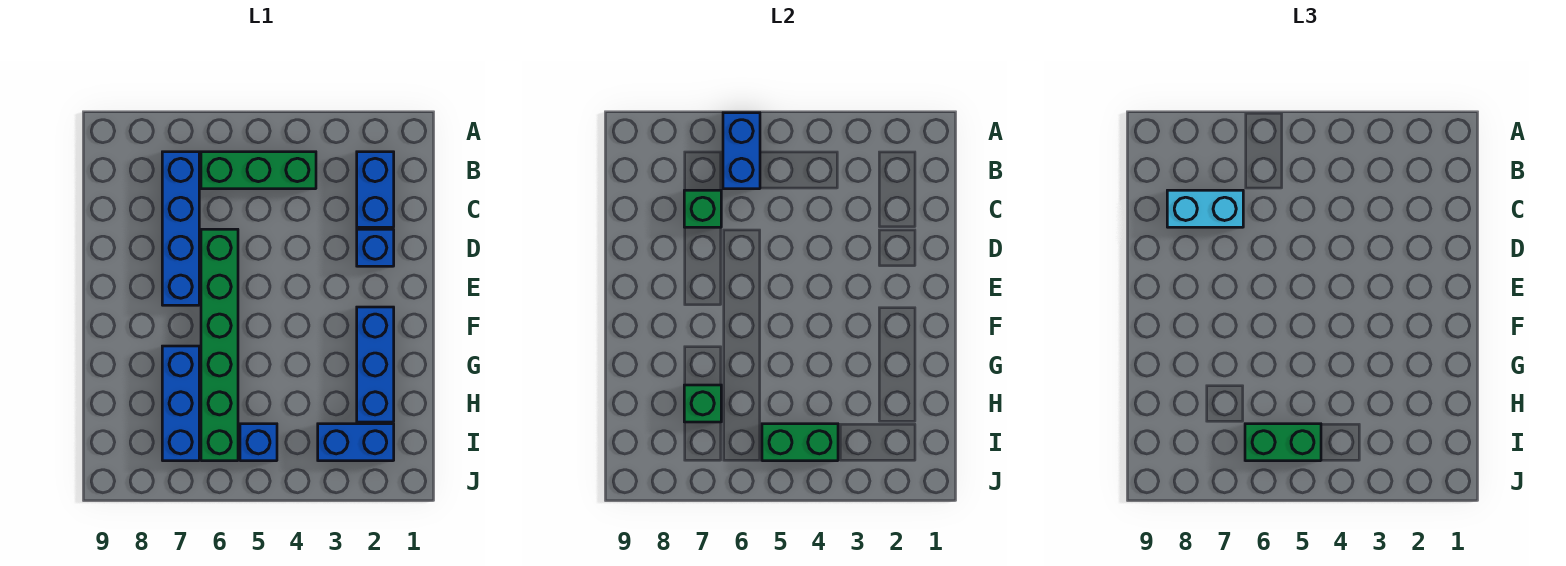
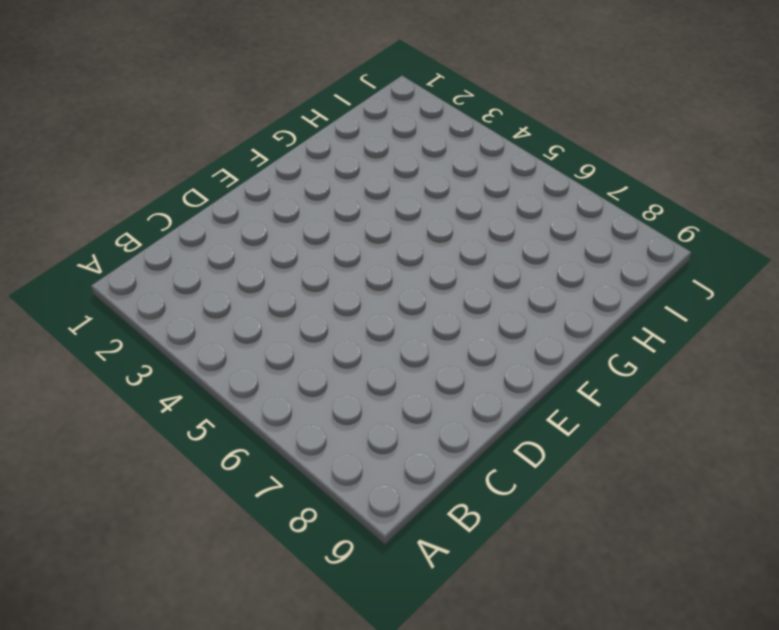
none -> blue 1x2 brick [357,152,394,227]
none -> green 1x3 brick [201,152,316,189]
none -> blue 1x4 brick [162,152,199,305]

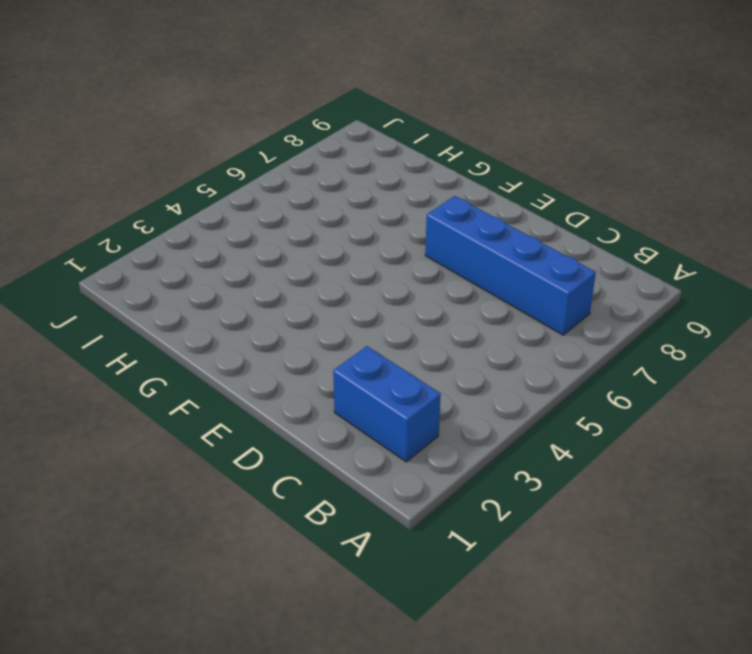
none -> green 1x3 brick [201,152,316,189]
none -> blue 1x1 brick [357,229,394,266]
none -> green 1x6 brick [201,229,238,461]

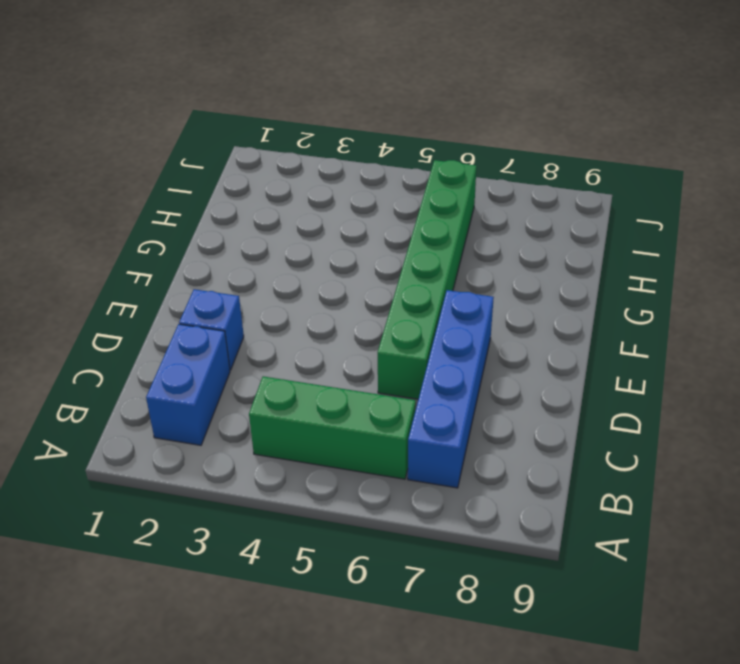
none -> blue 1x3 brick [357,307,394,422]
none -> blue 1x3 brick [162,346,199,461]
none -> blue 1x2 brick [318,424,394,461]

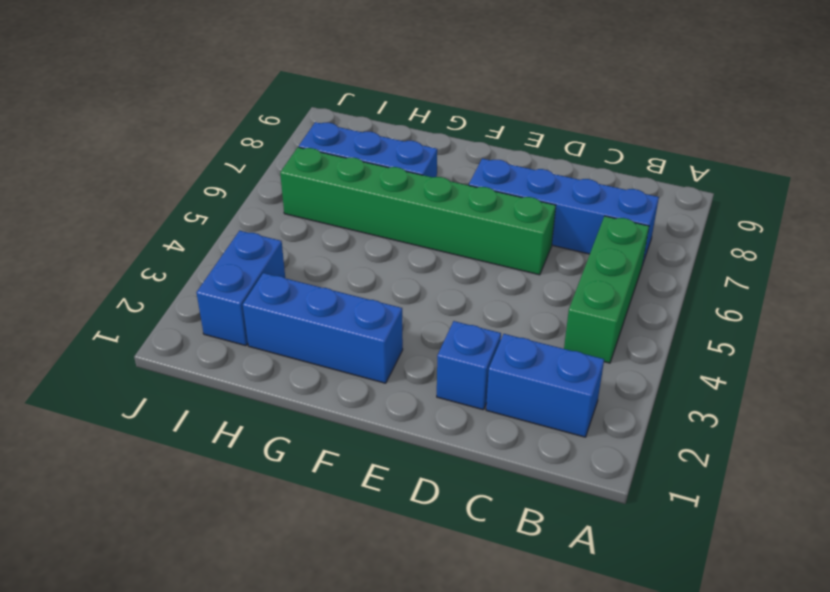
none -> blue 1x1 brick [240,424,277,461]
none -> blue 1x2 brick [723,113,760,189]
none -> green 1x1 brick [684,190,721,227]

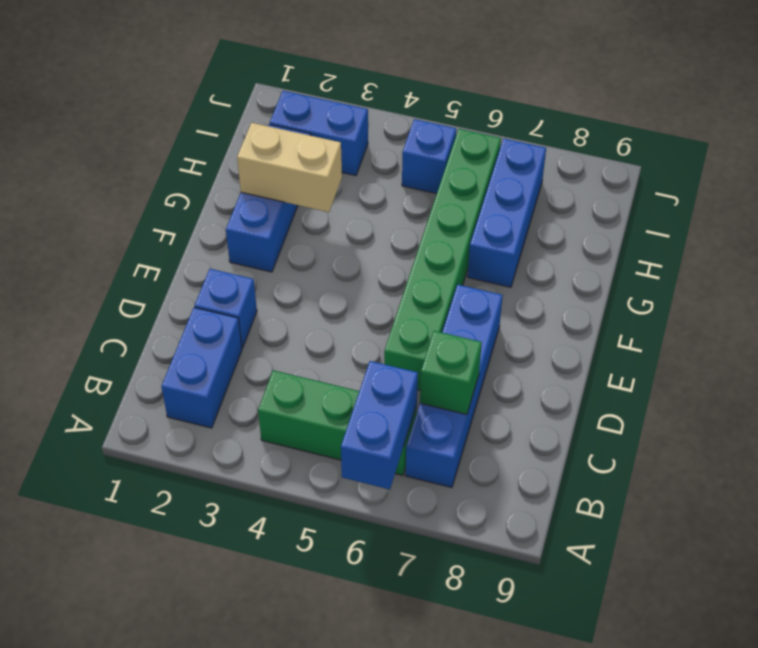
tan 1x2 brick [237,123,342,212] -> none
none -> green 1x1 brick [684,385,721,422]
none -> green 1x2 brick [762,424,838,461]
none -> cyan 1x2 brick [1167,190,1243,227]

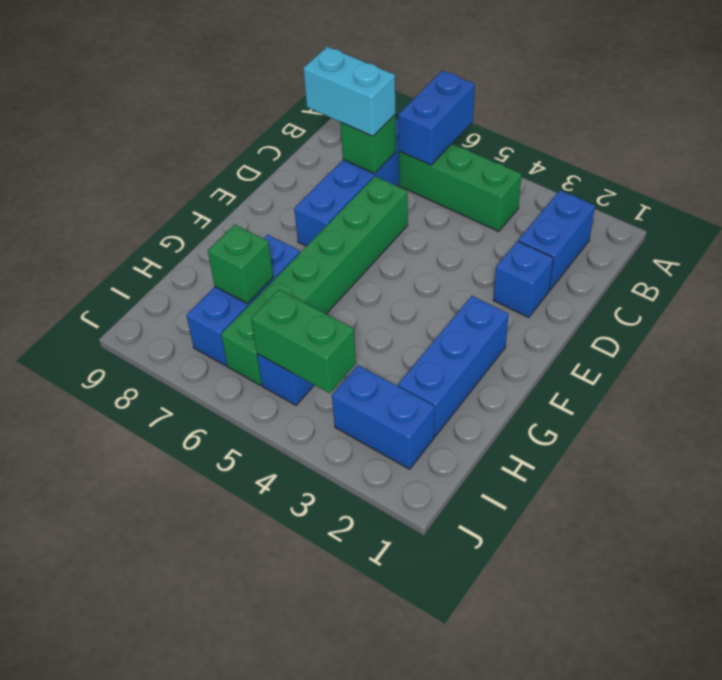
none -> green 1x2 brick [1245,424,1321,461]

